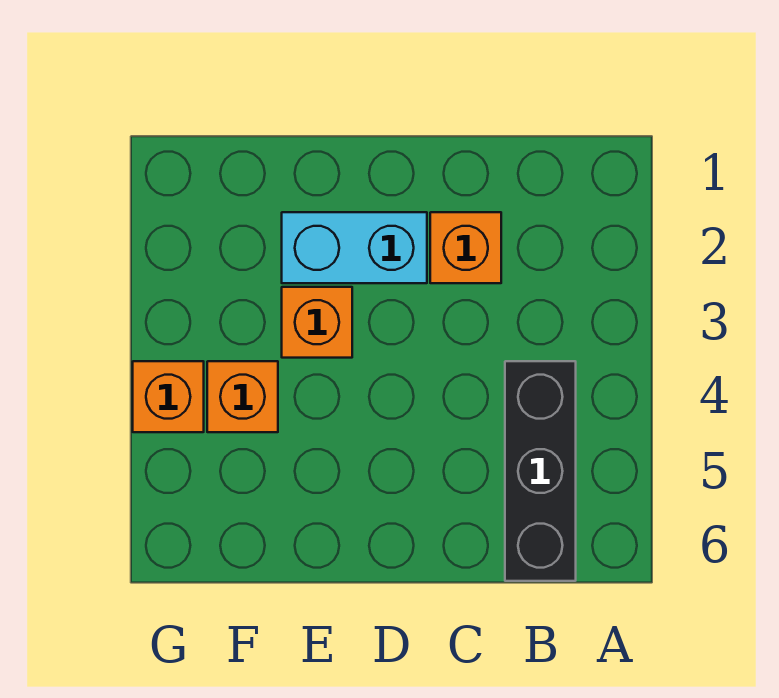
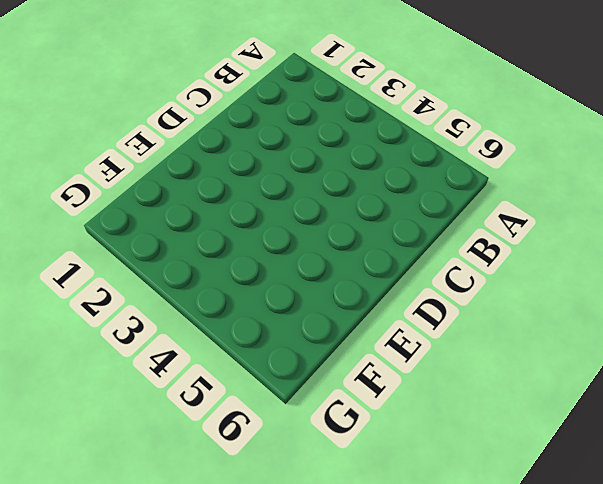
none -> black 1x3 brick [505,361,576,581]
none -> orange 1x1 brick [430,212,501,283]

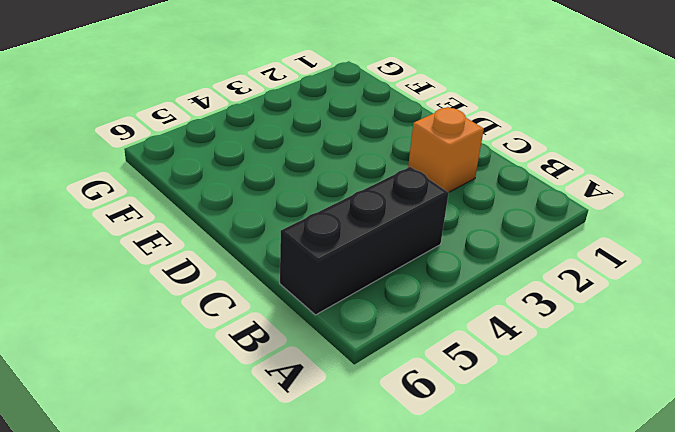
none -> cyan 1x2 brick [282,212,427,283]
none -> orange 1x1 brick [282,287,352,358]

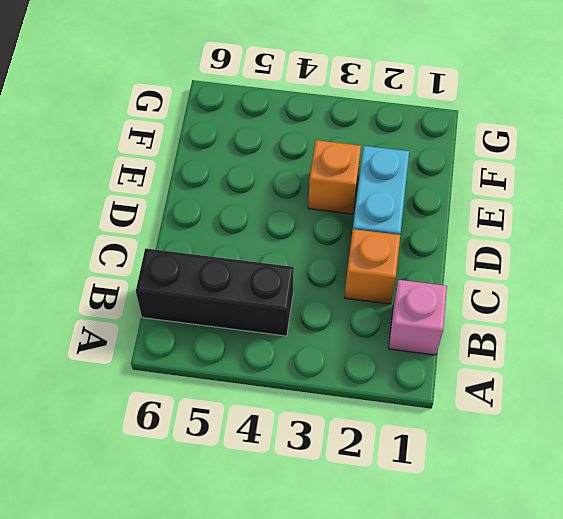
pink 1x1 brick [389,280,447,355] -> none
none -> orange 1x1 brick [207,361,278,432]
none -> orange 1x1 brick [133,361,204,432]

